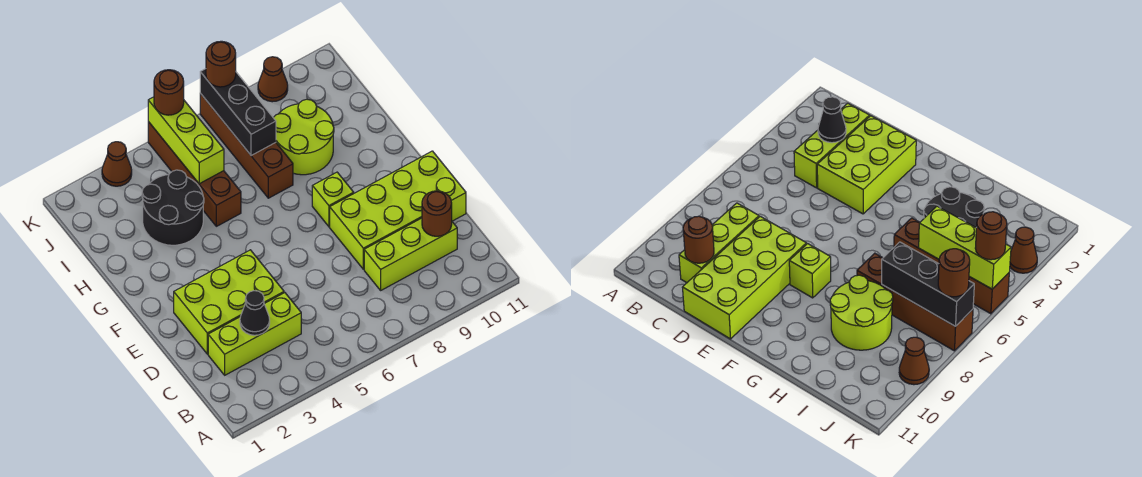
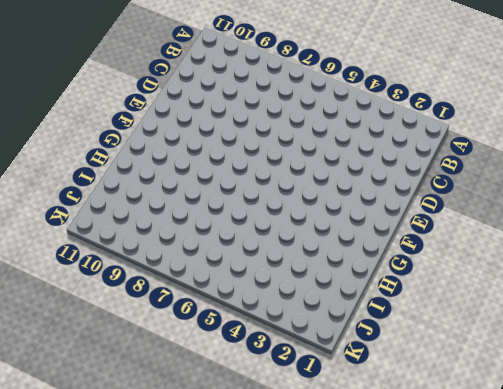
none -> lime 1x3 brick [208,293,301,375]
none -> lime 1x3 brick [364,218,457,290]
none -> lime 2x3 brick [174,250,284,354]

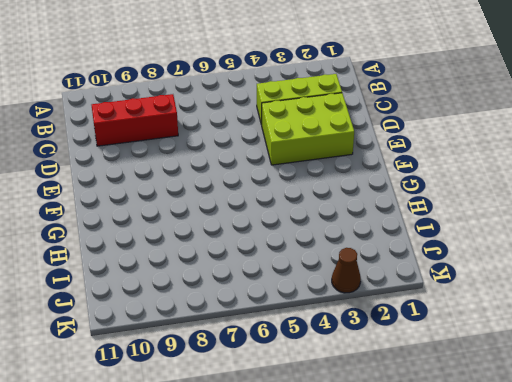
red 1x3 brick [92,94,178,146] -> lime 1x3 brick [364,218,457,290]
none -> lime 2x4 brick [330,151,466,269]
none -> lime 1x1 brick [312,172,354,227]
none -> black 2x2 round brick [142,170,204,245]

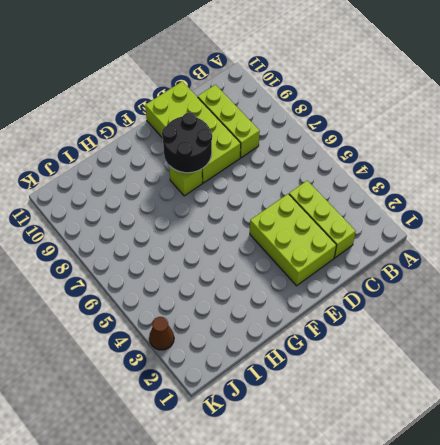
black 2x2 round brick [162,113,212,173] -> black 2x2 round brick moved to [142,170,204,245]
none -> brown 1x4 brick [148,122,241,226]
none -> brown 1x4 brick [200,93,293,198]
none -> lime 2x2 round brick [273,99,334,175]

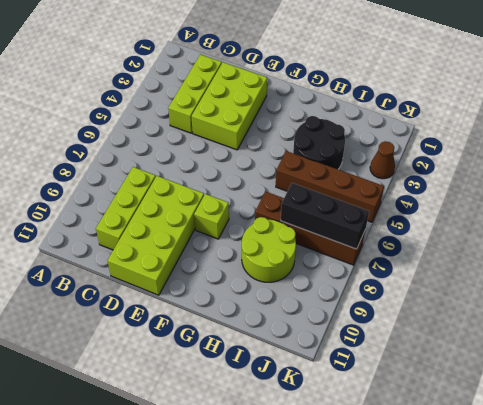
none -> brown 1x1 cone [258,57,288,102]
none -> black 1x1 cone [240,291,270,335]
none -> brown 1x1 round brick [422,191,452,236]

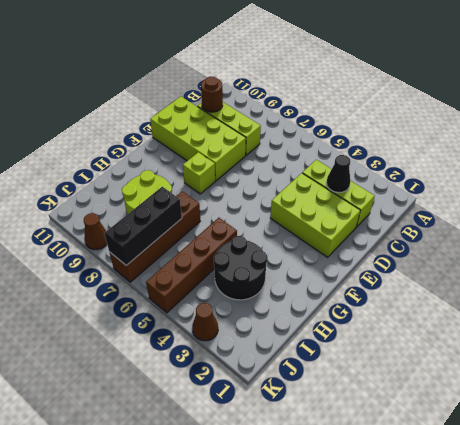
none -> lime 1x3 brick [148,97,224,184]
none -> brown 1x1 round brick [154,70,184,115]
none -> brown 1x1 round brick [206,41,236,87]

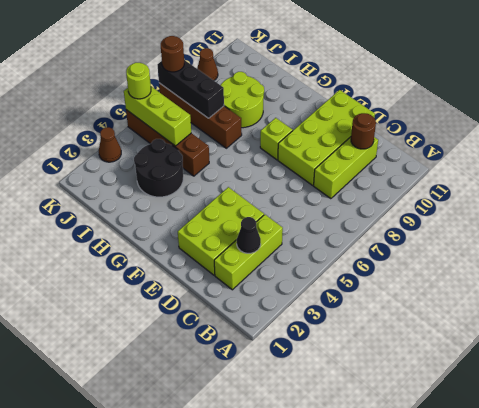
lime 1x1 round brick [126,63,151,99] -> brown 1x1 round brick [154,70,184,115]

